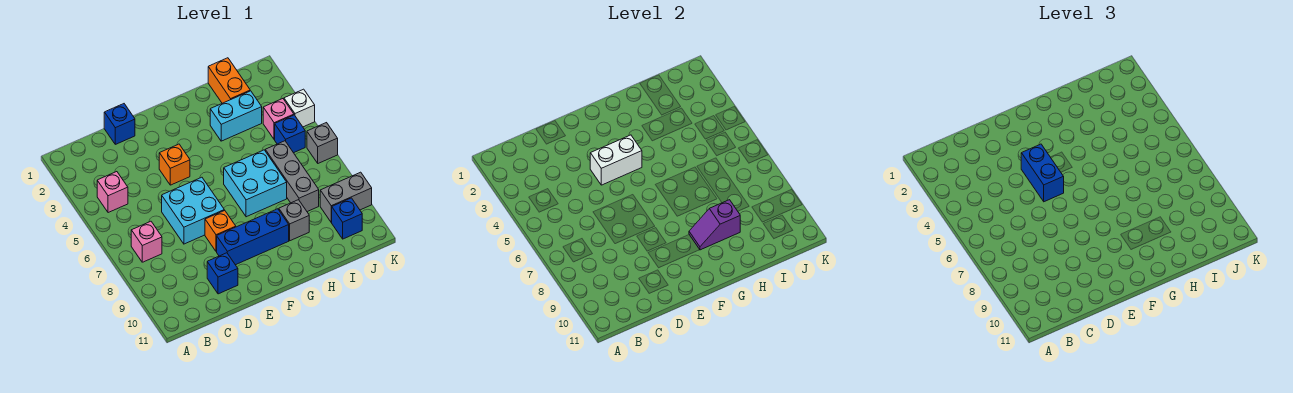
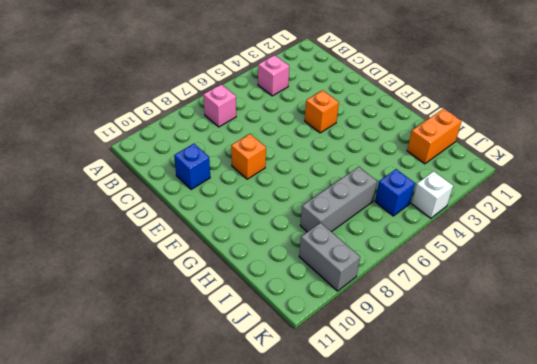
none -> blue 1x1 brick [104,104,135,144]
none -> cyan 2x2 brick [162,177,224,244]
none -> blue 1x3 brick [217,209,289,265]

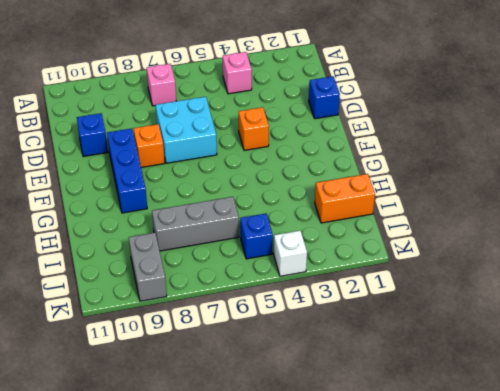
none -> cyan 2x2 brick [224,150,287,217]
none -> cyan 1x2 brick [210,91,262,141]
none -> grey 1x1 brick [279,200,309,241]

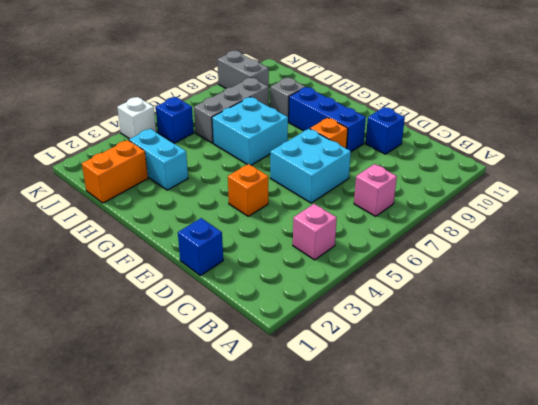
none -> pink 1x1 brick [263,99,294,140]
none -> blue 1x1 brick [331,198,362,239]
none -> grey 1x1 brick [307,123,338,163]

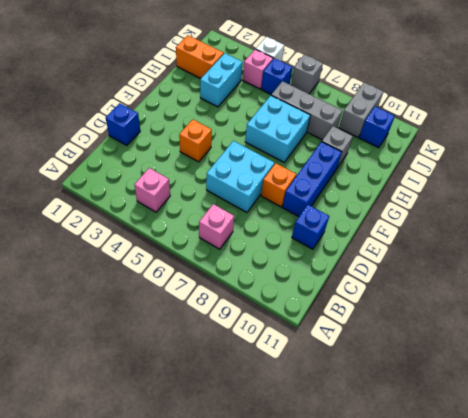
none -> white 1x2 brick [590,135,642,185]
none -> purple 1x2 slope [689,200,740,250]
none -> blue 1x2 brick [1021,144,1064,202]

